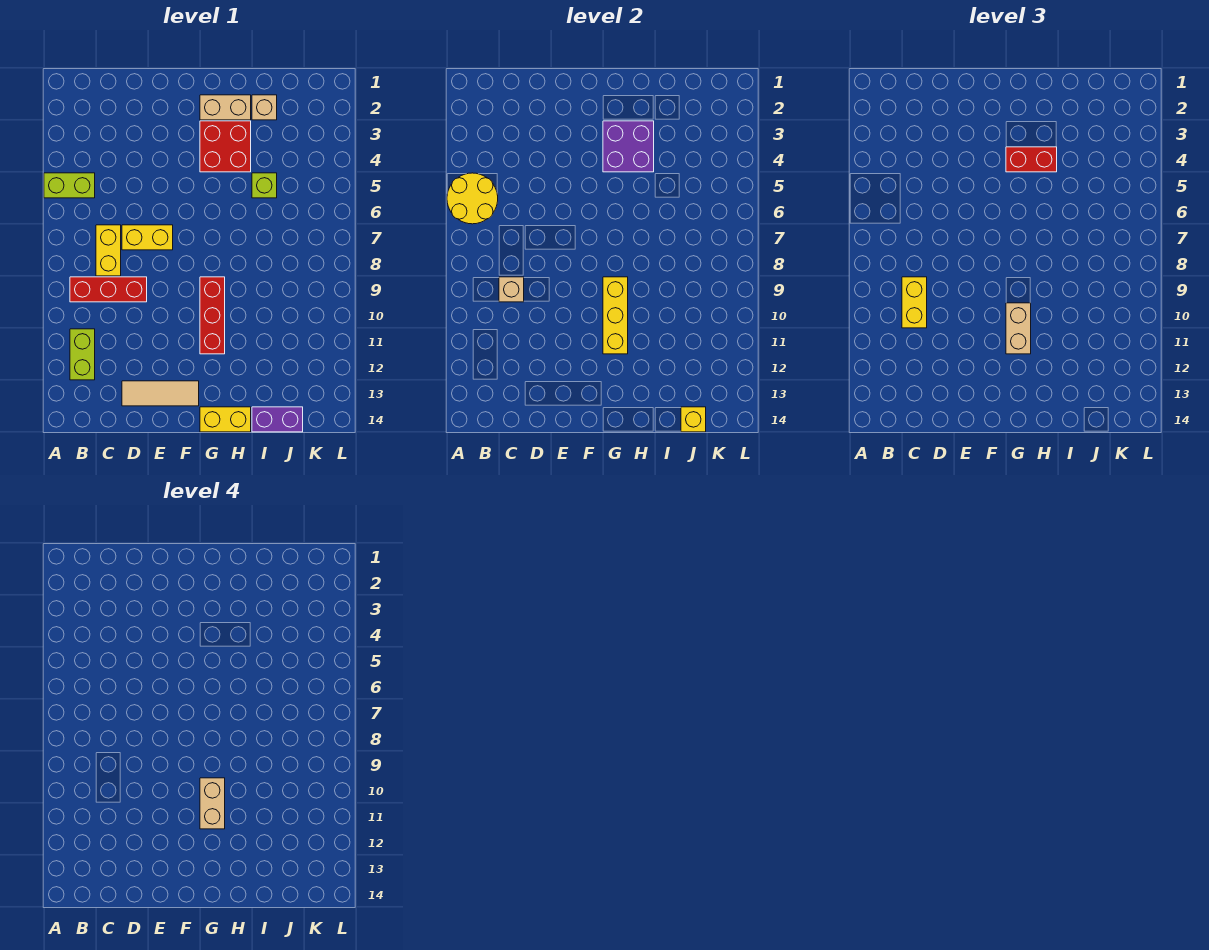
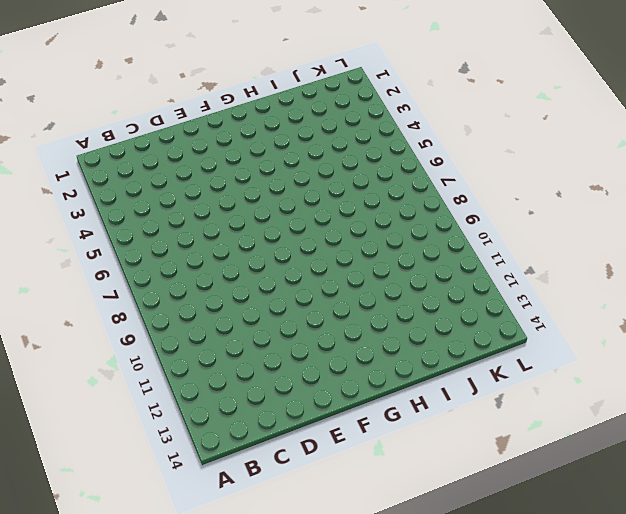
none -> lime 1x2 brick [44,173,95,198]
none -> red 1x3 brick [70,277,147,302]
none -> lime 1x2 brick [70,329,95,380]

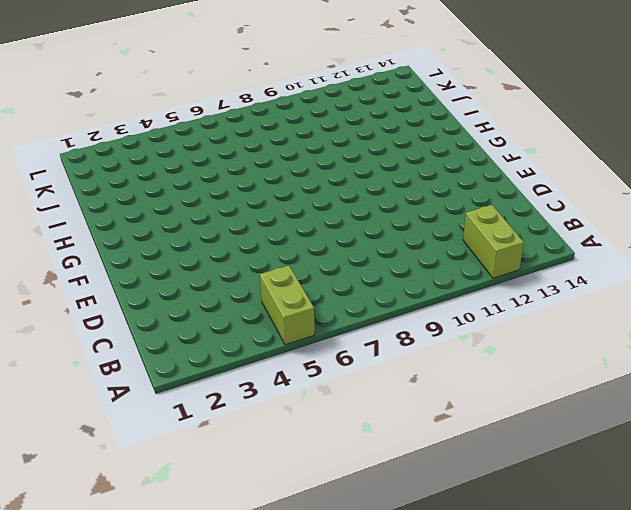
lime 1x2 brick [463,205,524,278] -> lime 1x2 brick turned to [70,329,95,380]
none -> red 1x3 brick [70,277,147,302]
none -> yellow 1x2 brick [96,225,121,276]
none -> yellow 1x2 brick [122,225,173,250]

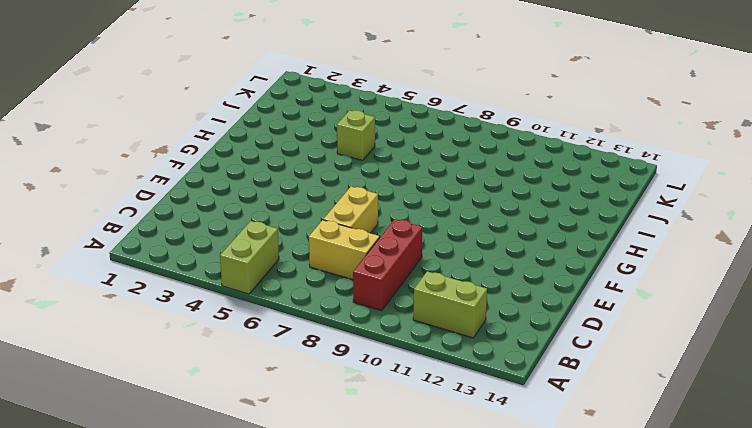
none -> tan 1x3 tile [122,381,199,406]
none -> tan 1x2 brick [200,95,251,120]
none -> red 2x2 brick [200,121,251,172]

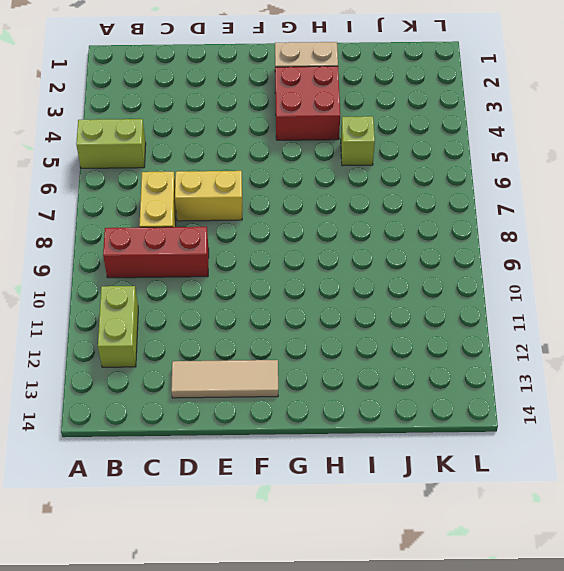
none -> red 1x3 brick [200,277,225,354]
none -> yellow 1x2 brick [200,407,251,432]
none -> tan 1x1 brick [252,95,277,120]

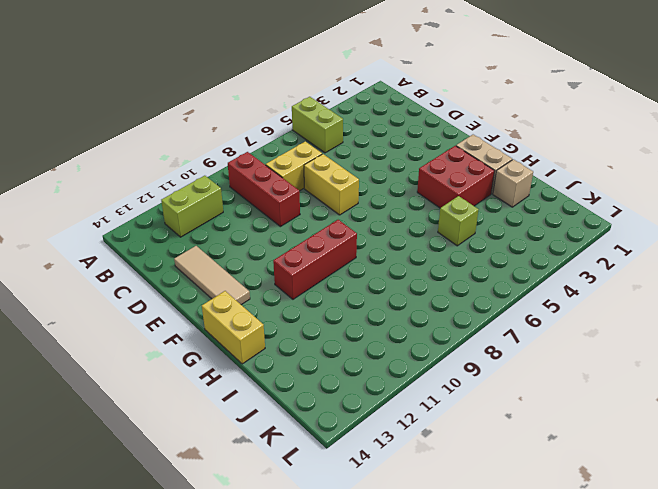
none -> purple 1x2 brick [252,407,303,432]
none -> yellow 2x2 round brick [447,173,498,224]
none -> tan 1x1 brick [499,277,524,302]

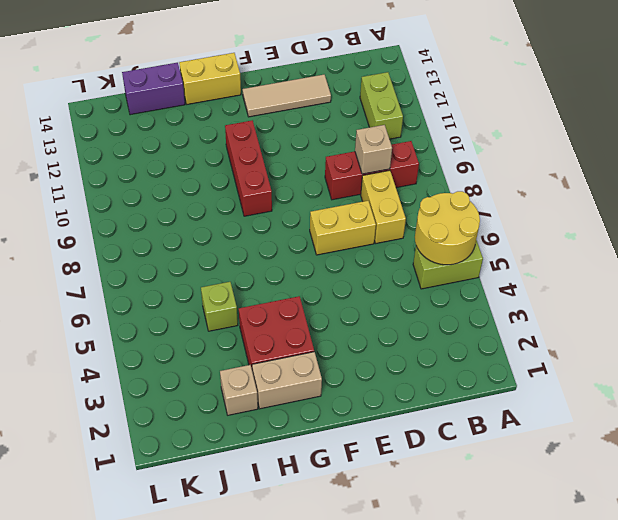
none -> purple 2x2 brick [603,121,654,172]
none -> yellow 1x3 brick [603,277,628,354]
none -> yellow 1x1 brick [681,407,706,432]

